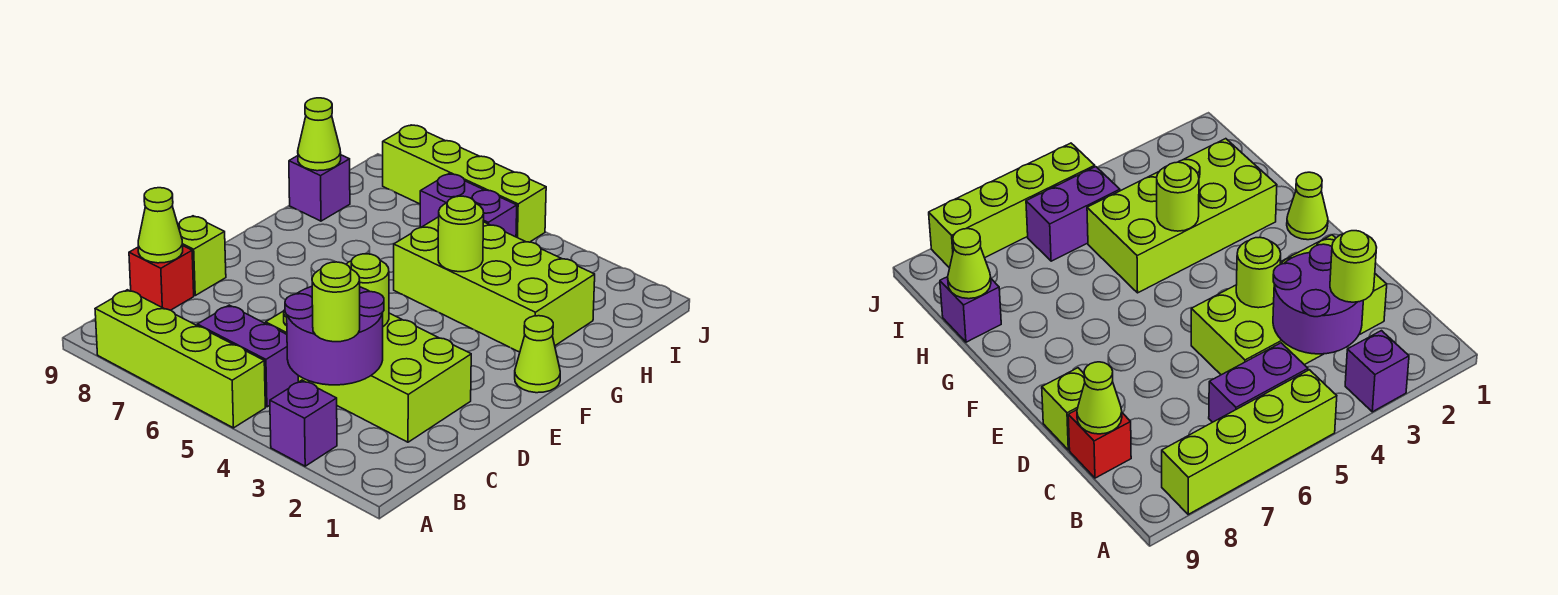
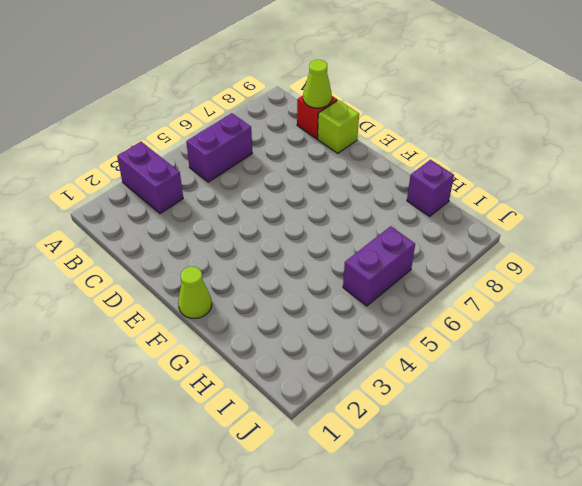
purple 1x2 brick [117,142,183,214] -> purple 1x1 brick [270,380,337,466]
none -> lime 1x4 brick [95,290,265,428]
none -> lime 2x4 brick [266,310,471,442]
none -> lime 2x4 brick [394,217,595,352]

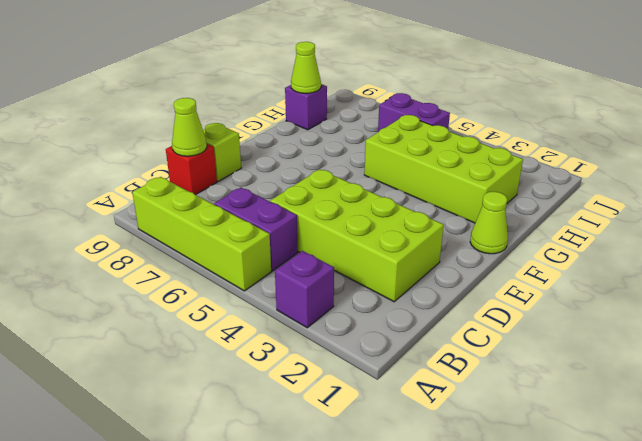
none -> lime 1x4 brick [383,125,546,242]
none -> purple 2x2 round brick [285,287,384,385]
none -> lime 1x1 round brick [346,254,389,326]

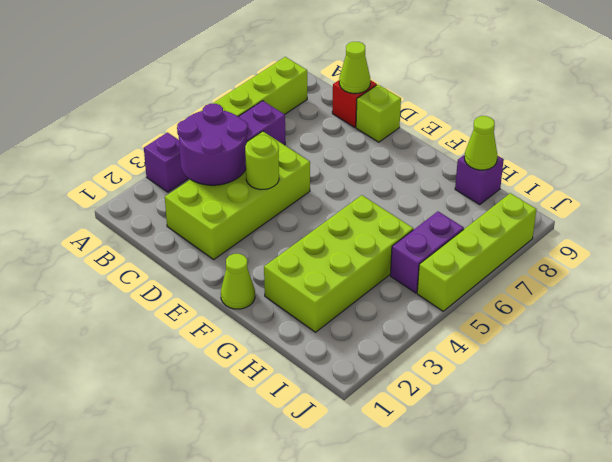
none -> lime 1x1 round brick [438,196,484,272]
none -> lime 1x1 round brick [312,262,360,342]

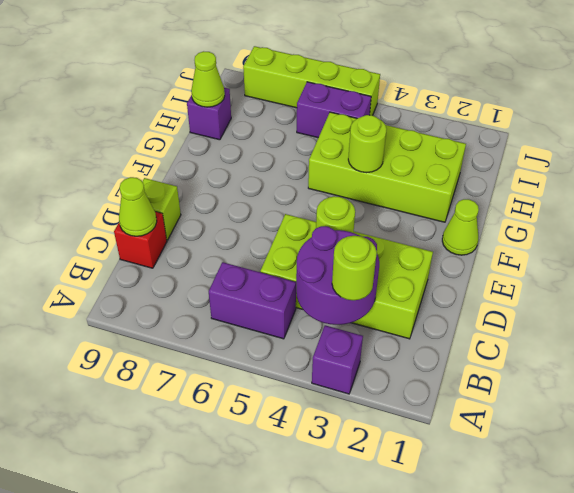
none -> lime 1x4 brick [95,290,265,428]

